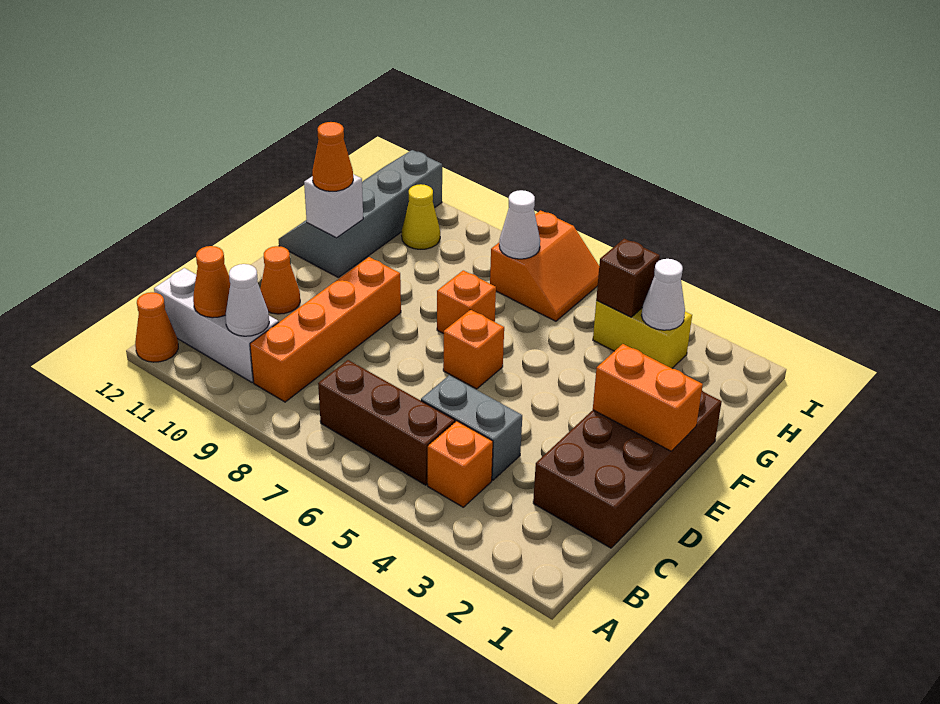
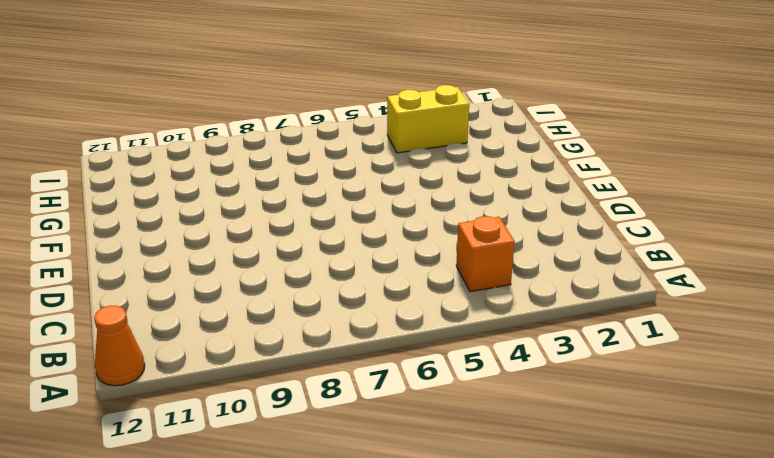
none -> brown 1x3 brick [318,360,455,485]
none -> orange 1x4 brick [250,257,401,402]
none -> white 1x3 brick [154,268,279,383]

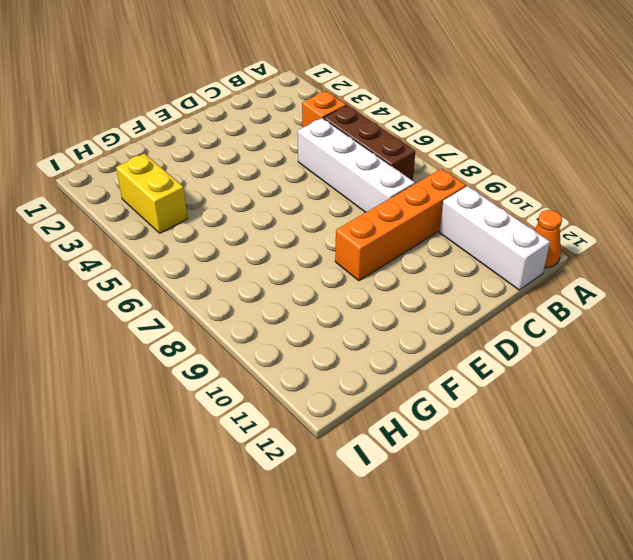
white 1x4 brick [298,118,415,212] -> grey 1x2 brick [421,375,522,480]
none -> brown 2x4 brick [533,391,722,548]
none -> orange 1x1 cone [260,246,300,314]
none -> orange 1x1 brick [443,310,504,389]

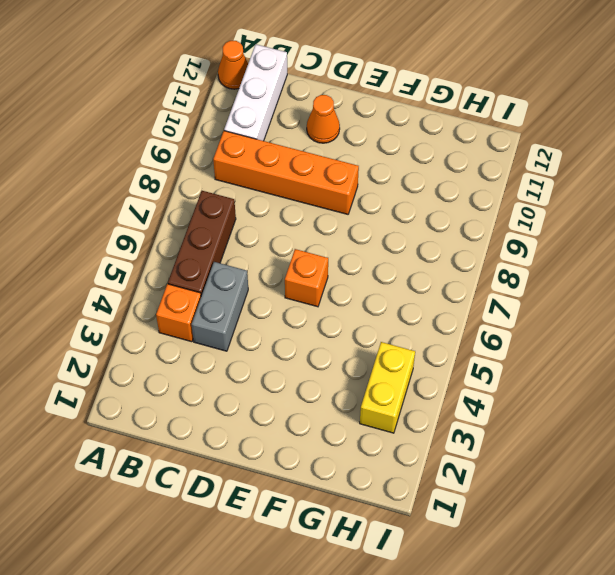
none -> brown 2x4 brick [533,391,722,548]
none -> orange 1x1 brick [437,270,496,334]
none -> grey 2x4 slope [278,150,442,277]

